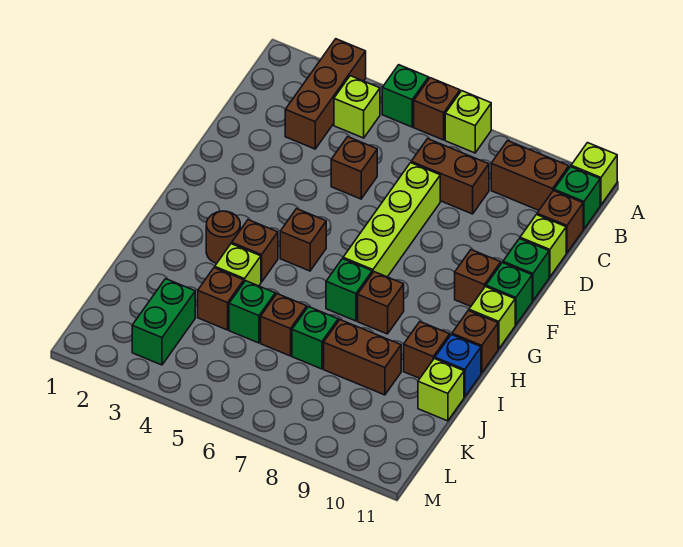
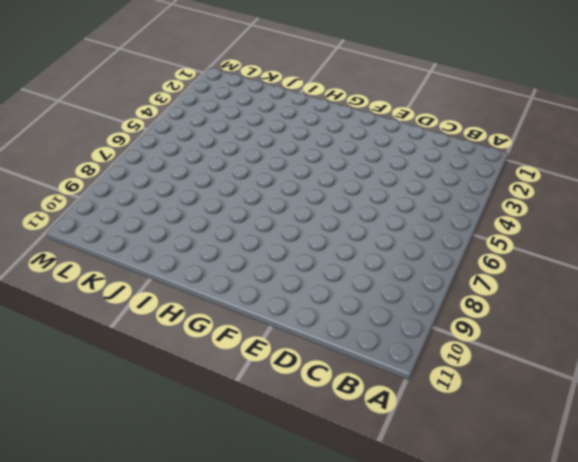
none -> brown 1x3 brick [285,39,366,149]
none -> green 1x1 brick [382,65,429,127]
none -> brown 1x1 brick [414,78,460,140]
none -> lime 1x1 brick [445,91,491,153]

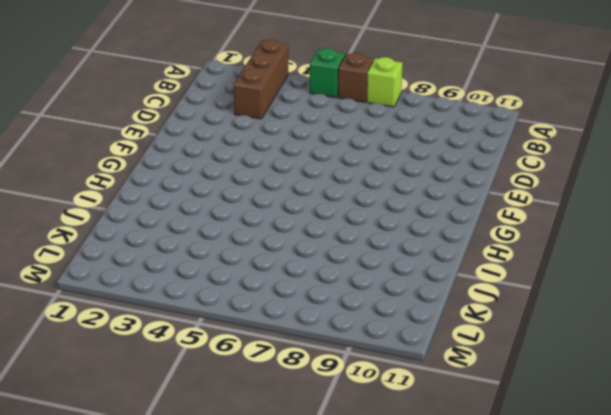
none -> lime 1x1 brick [571,143,617,205]
none -> lime 1x1 brick [334,76,380,138]
none -> brown 1x2 brick [491,141,569,210]
none -> green 1x1 brick [554,167,600,229]

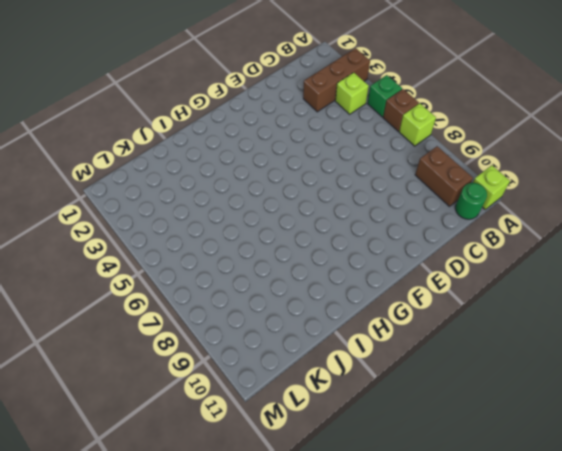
green 1x1 round brick [455,183,487,219] -> green 1x1 brick [554,167,600,229]
none -> brown 1x2 brick [411,139,489,214]
none -> brown 1x1 brick [537,191,583,253]
none -> brown 1x1 brick [331,137,377,199]
none -> lime 1x4 brick [343,163,440,277]

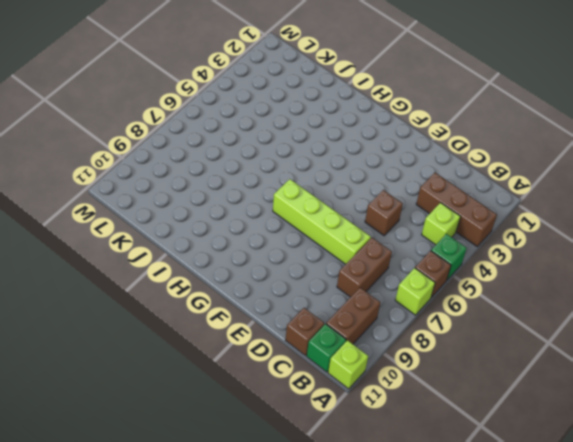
none -> lime 1x1 brick [520,215,566,277]
none -> green 1x1 brick [503,239,549,301]
none -> brown 1x1 brick [455,250,501,306]
none -> green 1x1 brick [486,263,532,325]

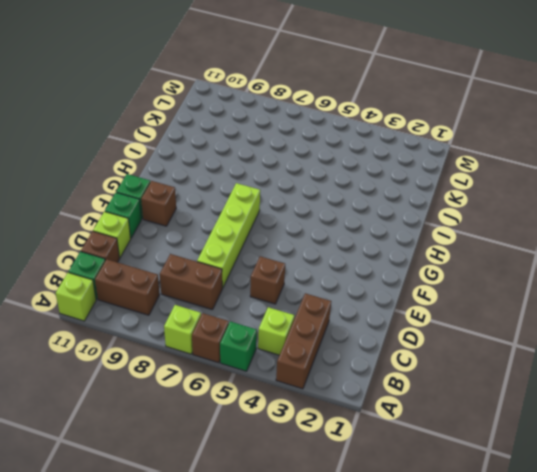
none -> brown 1x1 brick [280,209,326,271]
none -> lime 1x1 brick [469,287,515,349]
none -> brown 1x1 round brick [206,211,240,263]
none -> brown 1x1 brick [232,220,278,282]

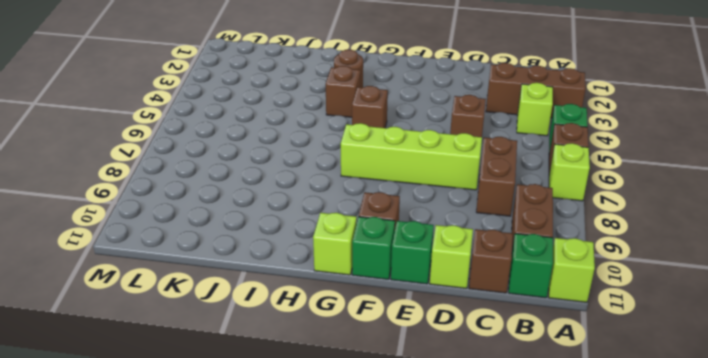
none -> green 1x1 brick [326,259,372,321]
none -> brown 1x1 brick [358,272,404,334]
none -> brown 1x1 brick [452,311,498,373]
none -> lime 1x1 brick [215,244,261,286]

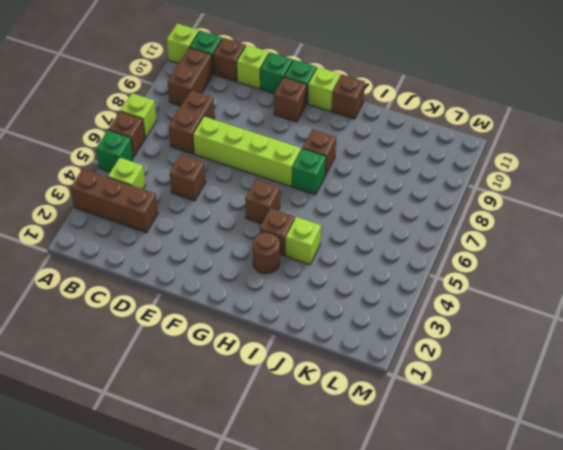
none -> brown 1x1 brick [404,322,450,378]
none -> blue 1x1 brick [435,335,481,397]
none -> brown 1x1 brick [198,268,244,330]
none -> green 1x1 brick [229,281,275,343]

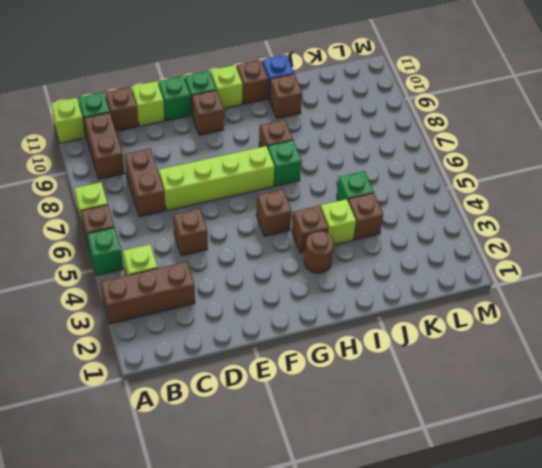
none -> brown 1x1 brick [261,294,307,356]
none -> green 1x1 brick [292,307,338,369]
none -> brown 1x2 brick [324,320,401,395]
none -> lime 1x1 brick [418,359,464,421]

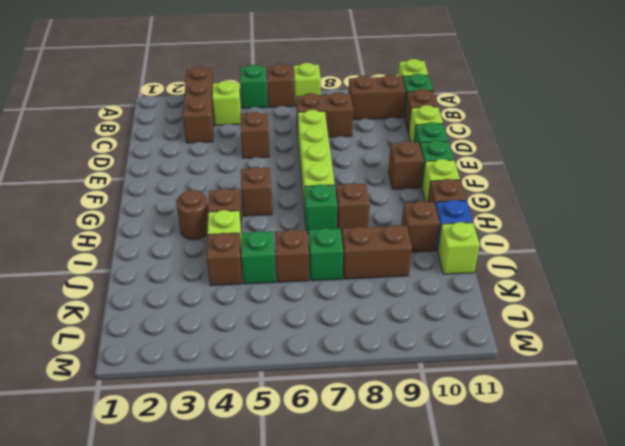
none -> green 1x2 brick [132,279,195,365]

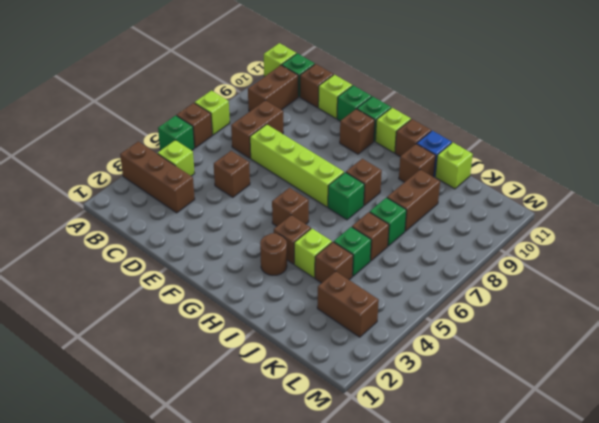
brown 1x2 brick [317,271,379,337] -> green 1x2 brick [132,279,195,365]

